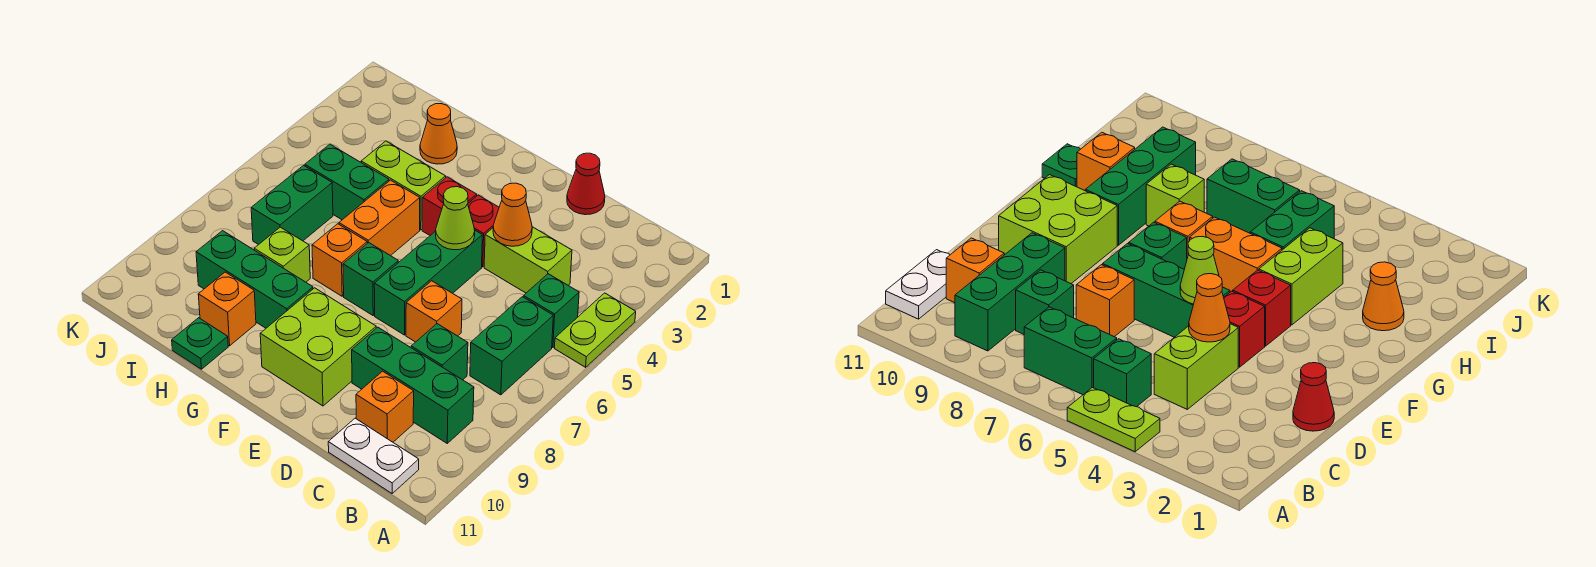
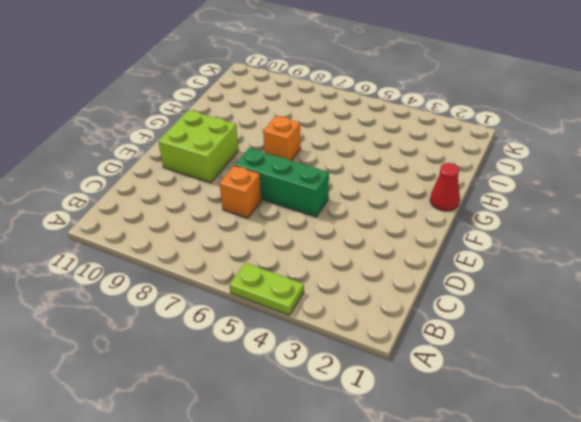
red 1x1 cone [430,163,460,211] -> red 1x1 cone moved to [567,153,605,215]
none -> green 1x1 brick [523,274,579,347]
none -> green 1x2 brick [470,297,553,395]
none -> green 1x3 brick [352,327,474,443]

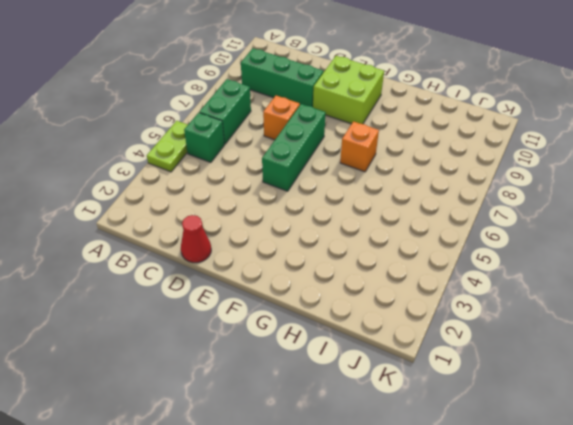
none -> white 1x2 plate [328,418,419,493]
none -> lime 1x2 brick [484,227,572,293]
none -> green 1x1 brick [411,324,468,380]

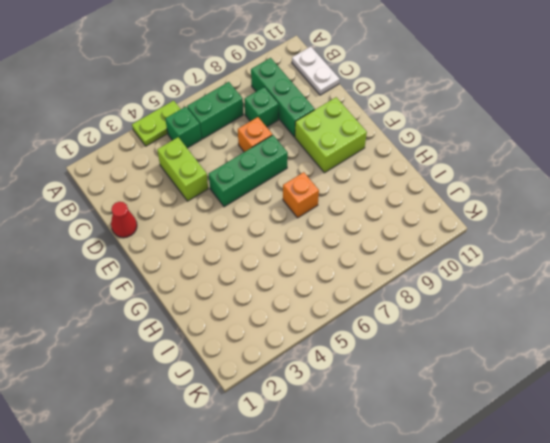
none -> orange 1x1 brick [356,371,414,442]
none -> red 1x1 brick [468,195,499,267]
none -> red 1x1 brick [422,177,477,235]

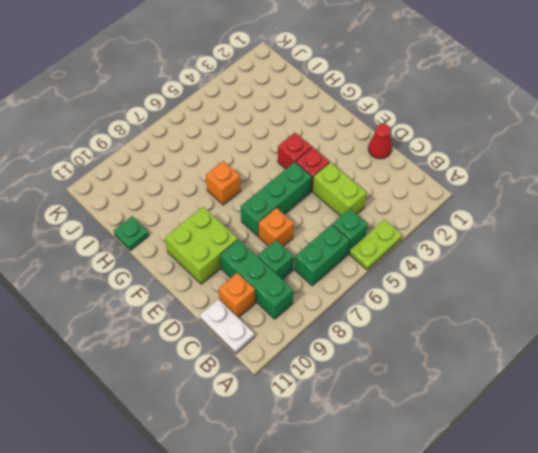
none -> green 1x1 brick [343,243,398,315]
none -> lime 1x2 brick [361,141,446,230]
none -> orange 1x2 brick [339,180,420,256]

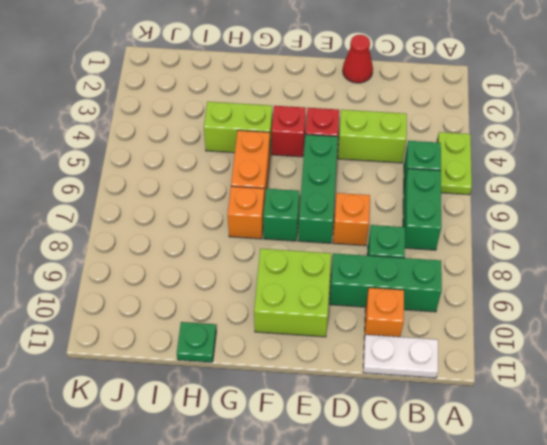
none -> green 1x3 brick [196,231,313,328]
none -> orange 1x1 cone [420,104,457,164]
none -> green 1x2 brick [305,144,389,220]

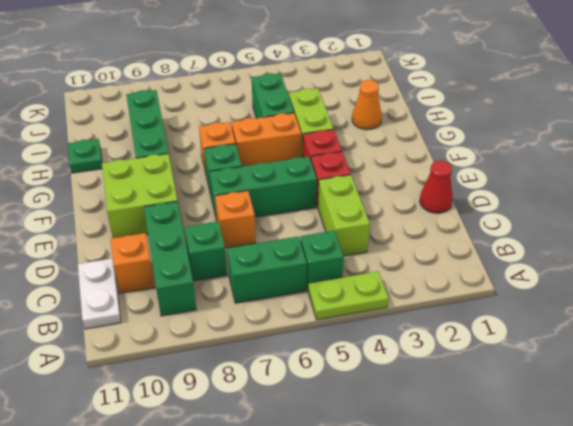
none -> lime 1x1 brick [254,227,310,282]
none -> orange 1x1 brick [198,272,256,346]
none -> green 1x2 brick [251,165,333,245]

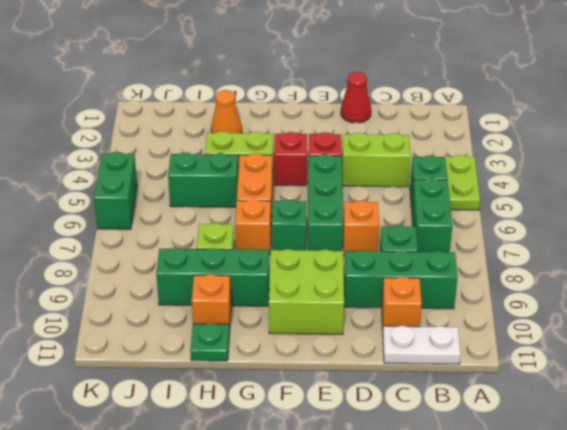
green 1x2 brick [94,152,137,229] -> green 1x2 brick moved to [251,165,333,245]
none -> orange 1x1 cone [493,183,532,246]
none -> lime 1x1 cone [436,187,475,250]

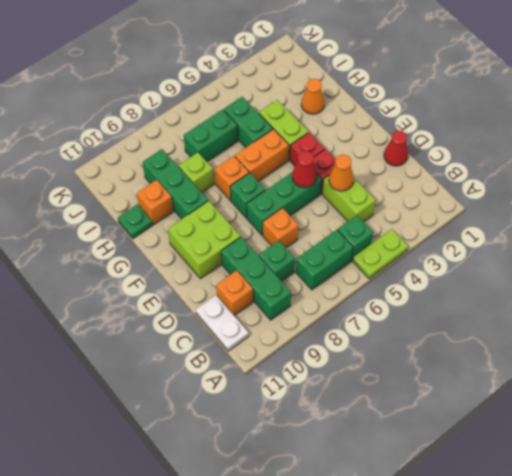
red 1x1 cone [292,151,317,188] -> lime 1x1 cone [436,187,475,250]

